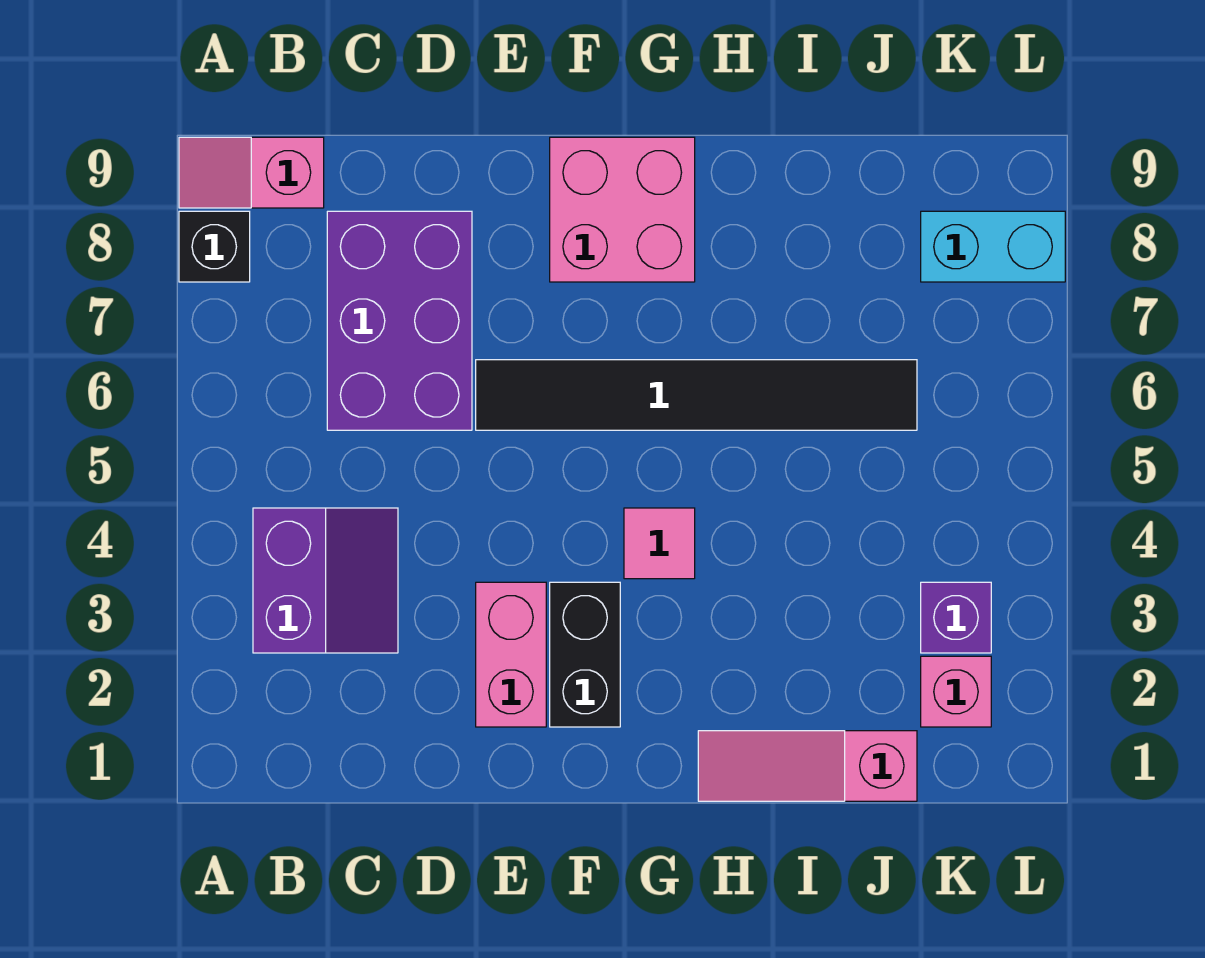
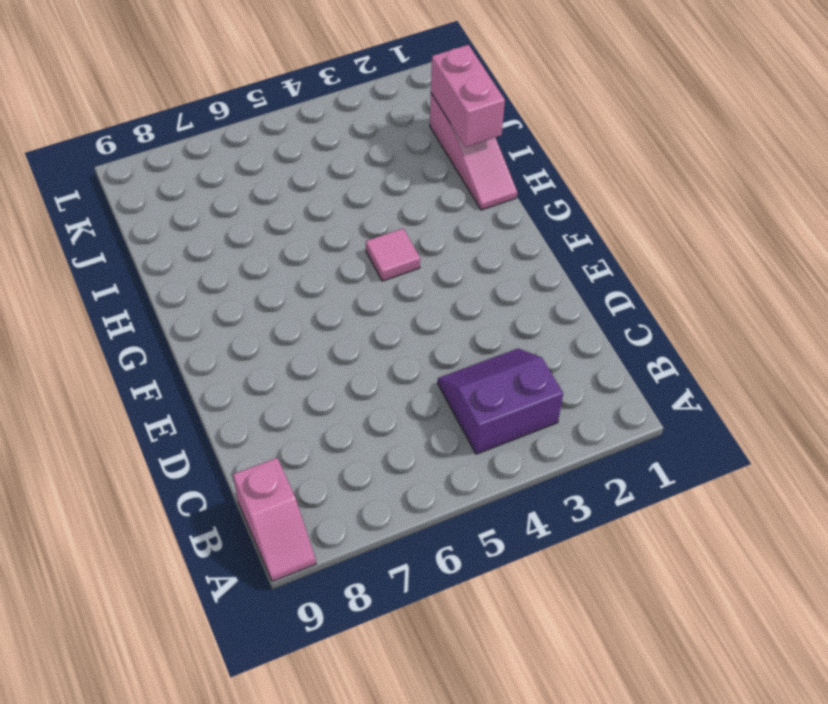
pink 1x2 brick [431,45,505,147] -> pink 1x2 brick turned to [476,582,546,727]
none -> black 1x1 brick [179,211,250,282]
none -> purple 2x3 brick [327,211,472,430]
none -> black 1x6 tile [476,360,917,430]

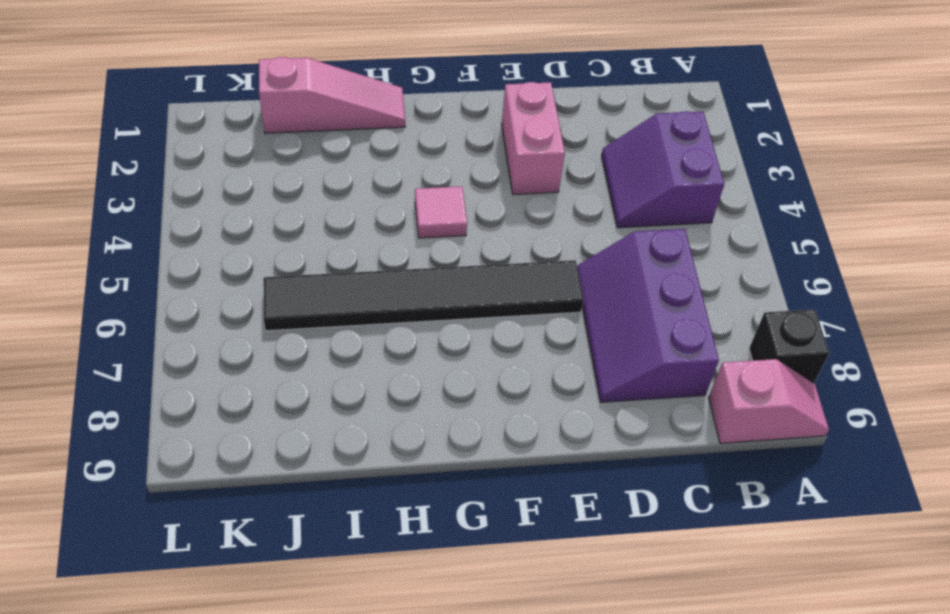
purple 2x3 slope [577,229,719,402] -> purple 2x3 brick [327,211,472,430]
none -> black 1x2 brick [550,582,620,727]
none -> pink 2x2 brick [550,137,695,282]
none -> pink 1x1 brick [921,656,991,727]

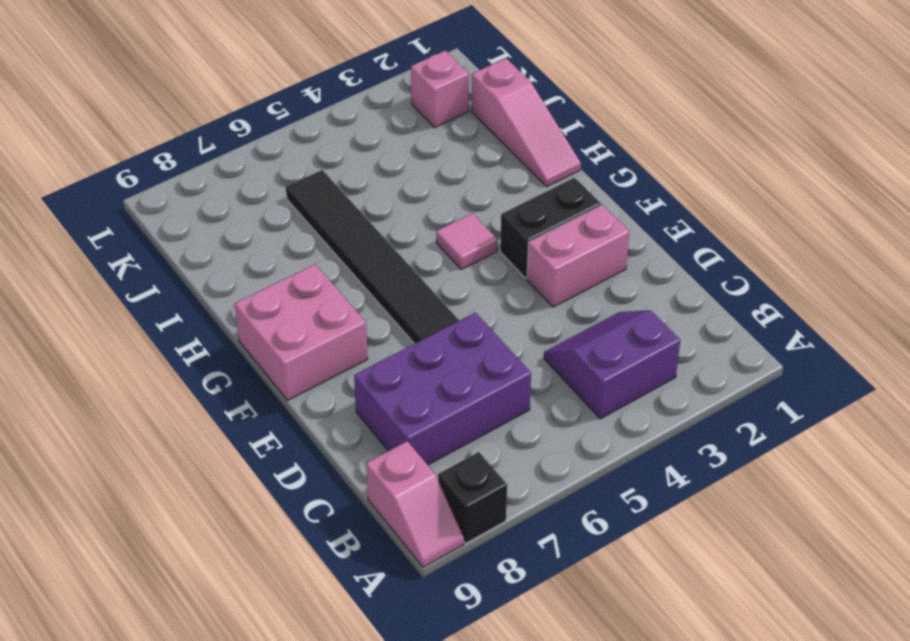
none -> purple 1x1 brick [921,582,991,653]
none -> cyan 1x2 brick [921,211,1065,282]

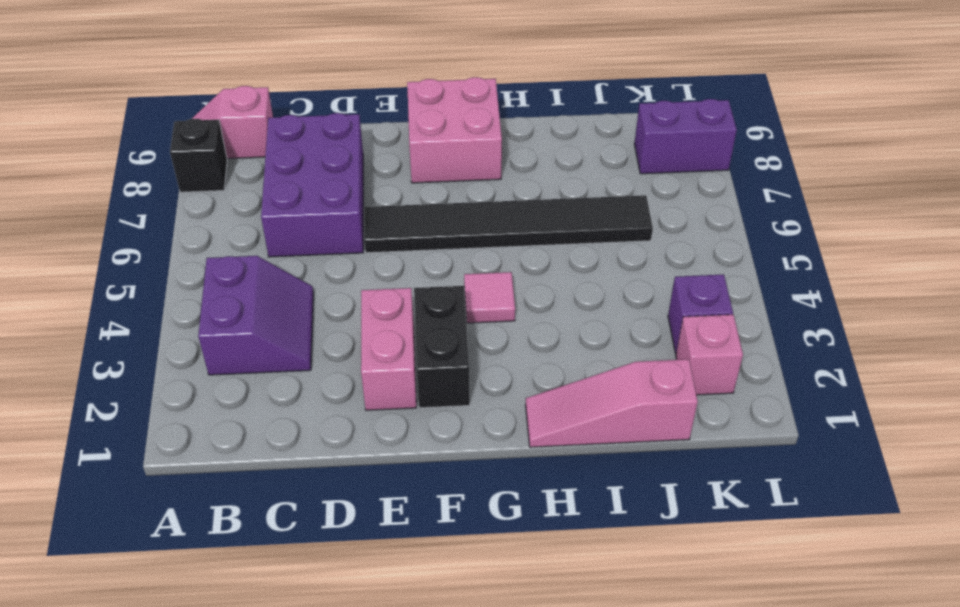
purple 1x2 brick [634,99,737,174] -> cyan 1x2 brick [921,211,1065,282]

